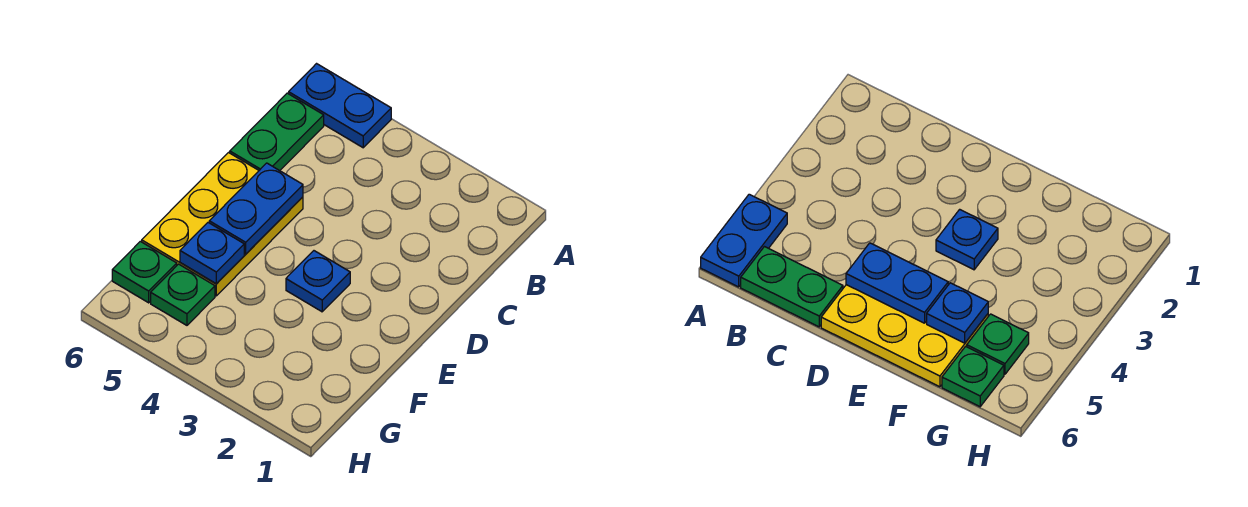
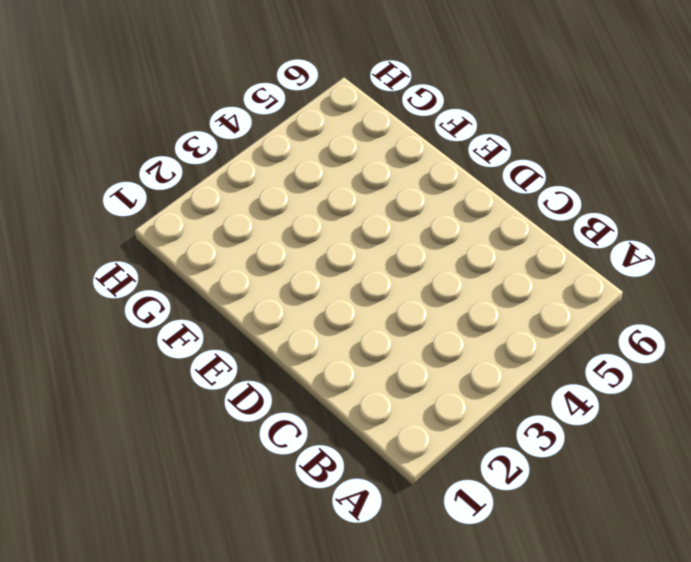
none -> blue 1x2 plate [289,64,391,148]
none -> green 1x2 plate [230,93,324,171]

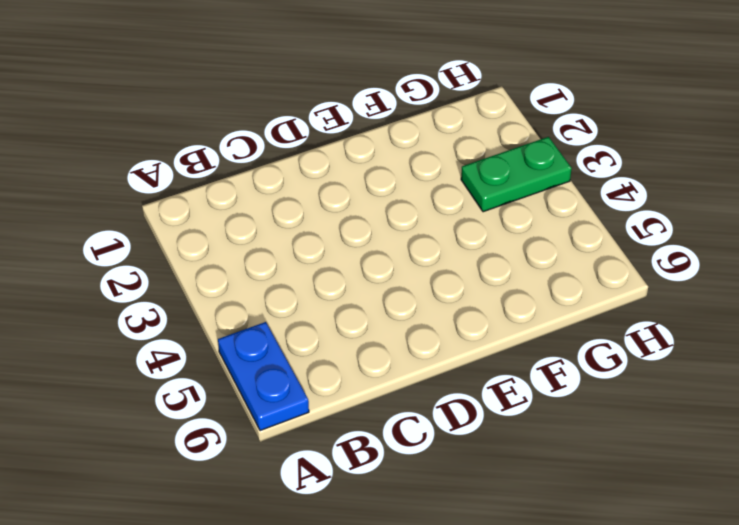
green 1x2 plate [461,137,572,212] -> green 1x2 plate moved to [230,93,324,171]
none -> yellow 2x3 plate [142,153,303,296]
none -> blue 1x1 plate [286,251,350,312]

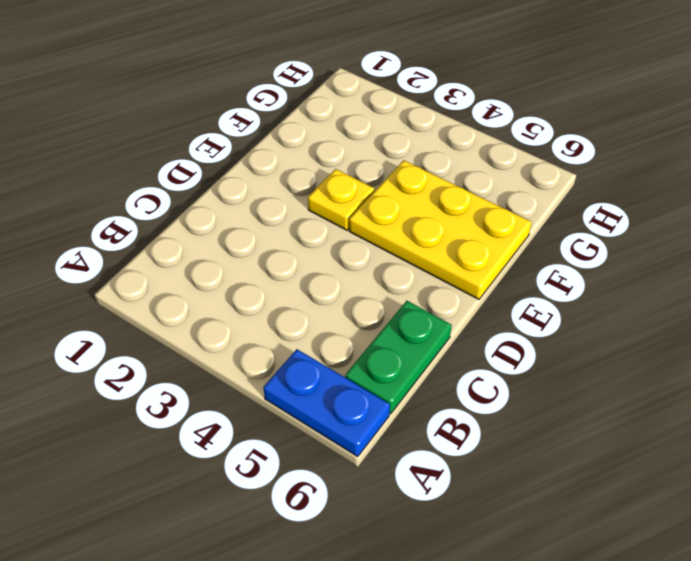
yellow 1x1 plate [308,169,375,230] -> blue 1x1 plate [286,251,350,312]
yellow 2x3 plate [349,161,532,299] -> yellow 2x3 plate turned to [142,153,303,296]
none -> green 1x1 plate [151,264,215,325]
none -> green 1x1 plate [112,241,177,303]

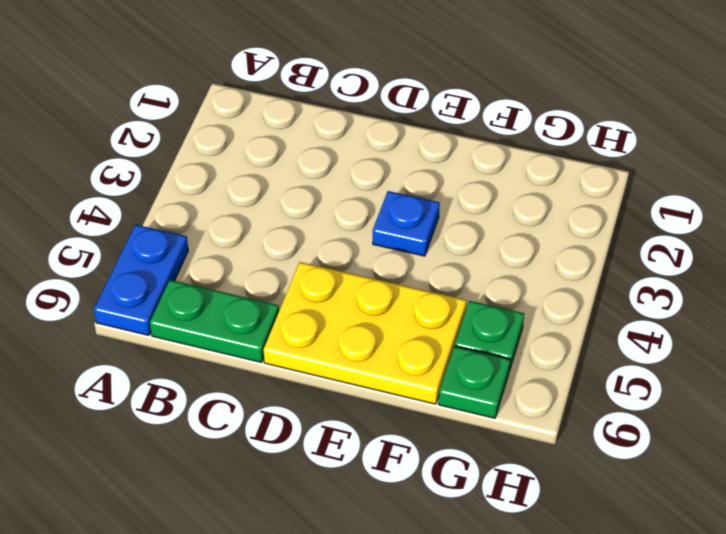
none -> blue 1x2 plate [209,163,303,254]
none -> blue 1x1 plate [180,223,244,284]

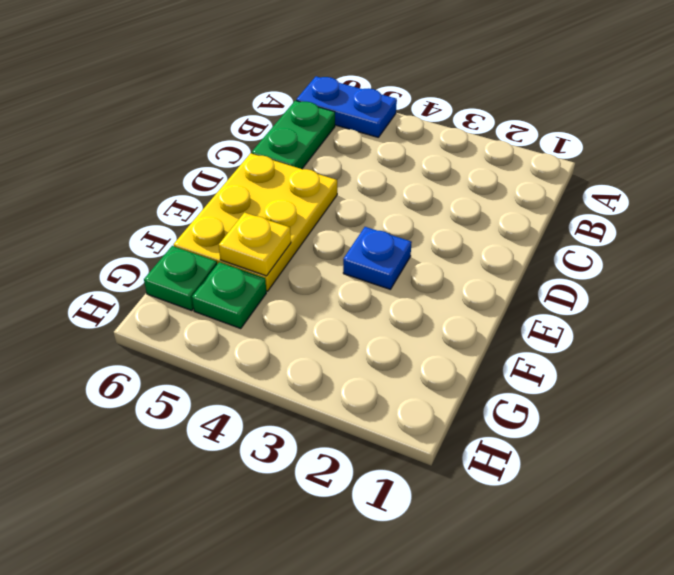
yellow 1x1 plate [219,213,291,276] -> blue 1x1 plate [180,223,244,284]
none -> blue 1x2 plate [209,163,303,254]

